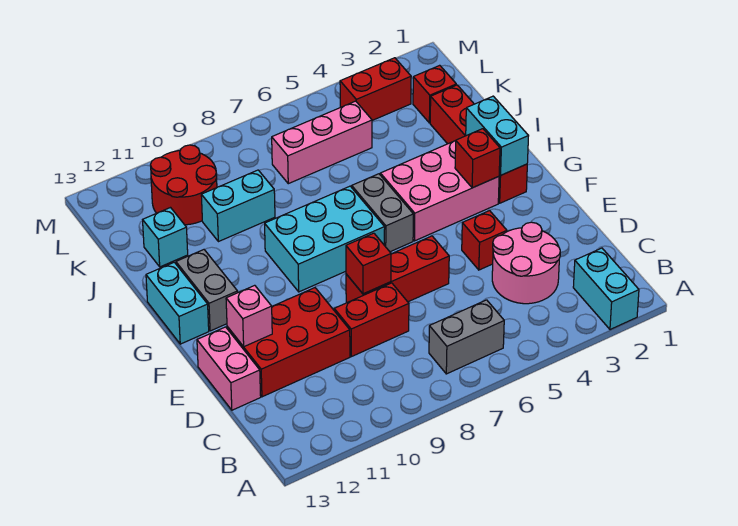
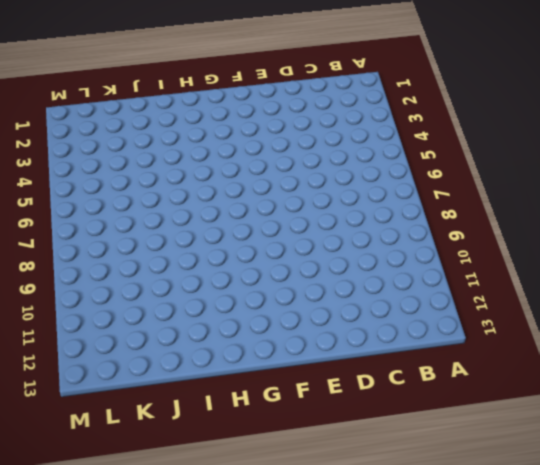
none -> cyan 1x2 brick [573,248,639,330]
none -> grey 1x2 brick [429,300,504,374]
none -> pink 2x2 round brick [492,222,560,304]

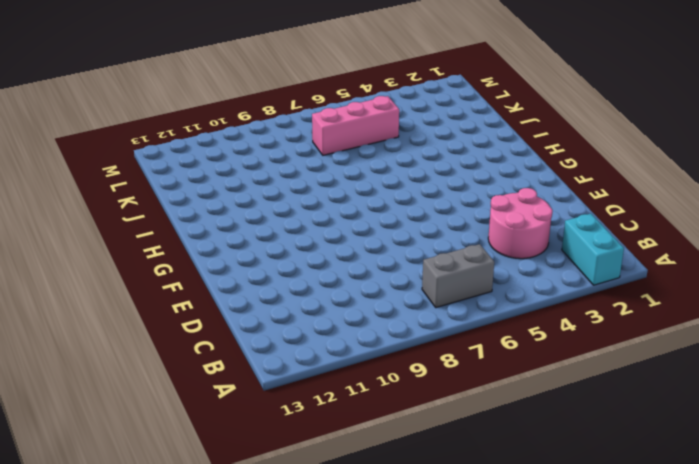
none -> red 1x2 brick [334,283,409,357]
none -> red 2x3 brick [227,288,350,397]
none -> pink 1x2 brick [197,327,261,410]

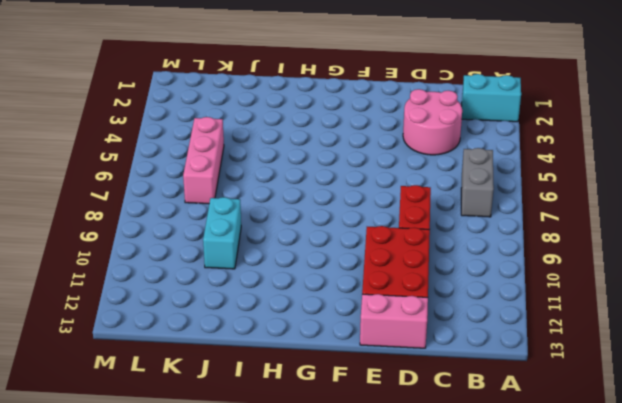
none -> red 1x1 brick [462,211,507,270]
none -> red 1x3 brick [346,236,449,303]
none -> red 1x4 brick [430,85,527,203]

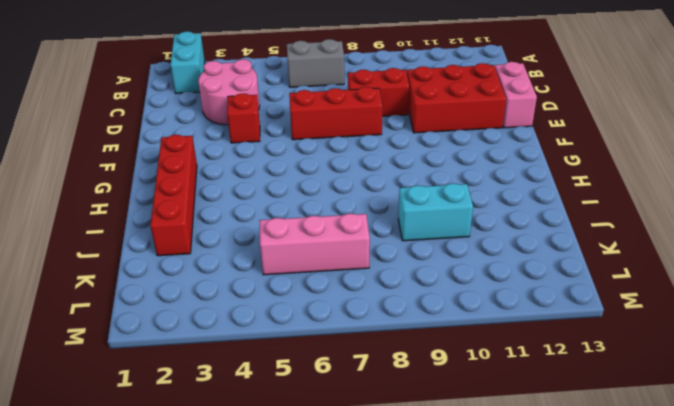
none -> pink 2x3 brick [380,141,499,241]
none -> grey 1x2 brick [352,174,413,252]
none -> cyan 2x3 brick [265,186,385,292]

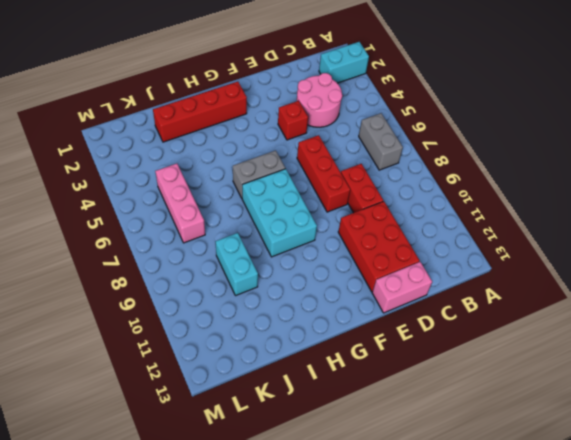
none -> pink 2x3 brick [380,141,499,241]
none -> grey 1x2 brick [176,250,238,331]
none -> cyan 1x2 brick [146,262,209,344]

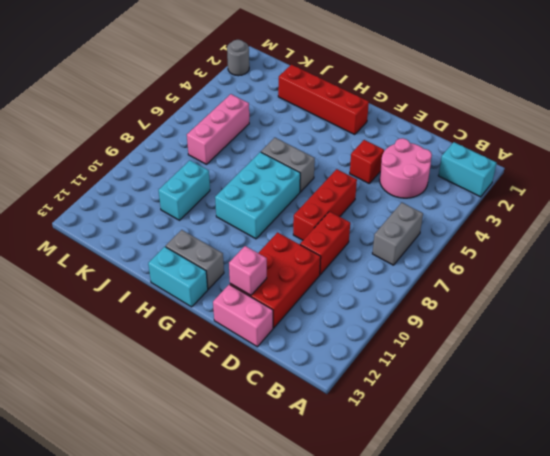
grey 1x1 round brick [227,40,249,76] -> none
none -> pink 2x3 brick [380,141,499,241]
none -> cyan 1x1 brick [143,208,188,267]
none -> red 1x1 brick [413,65,456,123]

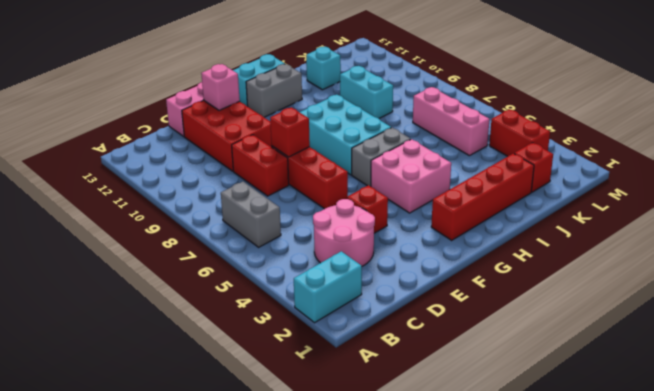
pink 2x2 brick [371,139,451,213] -> pink 2x3 brick [380,141,499,241]
none -> red 2x2 round brick [151,145,217,225]
none -> cyan 1x2 brick [466,96,528,175]
none -> red 1x1 brick [455,129,500,188]

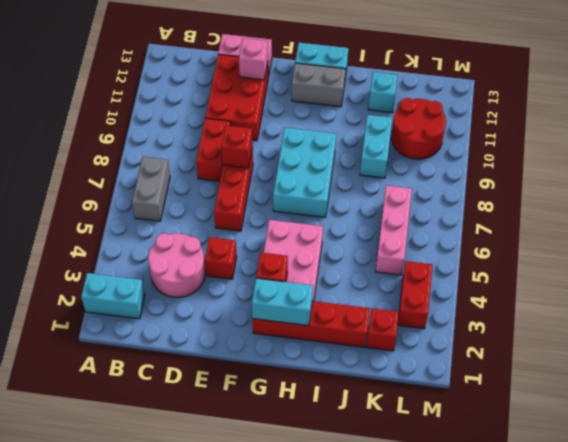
none -> grey 1x2 brick [352,174,413,252]

